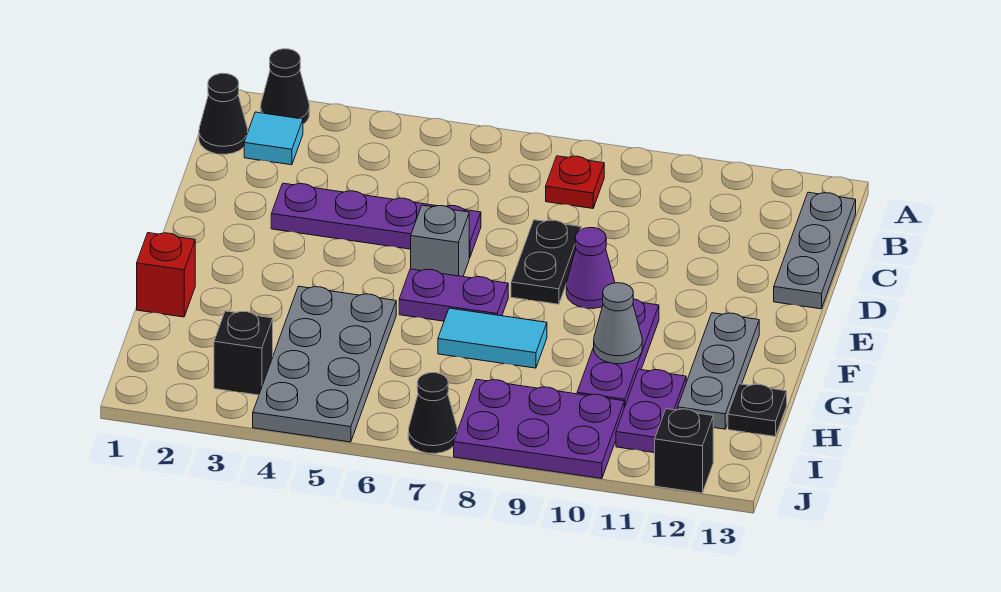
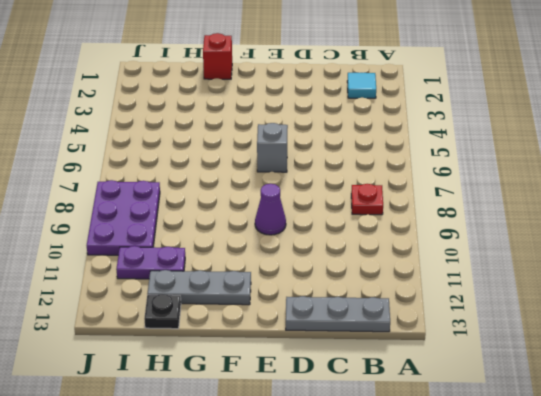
none -> black 1x1 cone [261,49,309,124]
none -> black 1x1 cone [199,73,248,154]
none -> purple 1x4 plate [271,183,481,258]

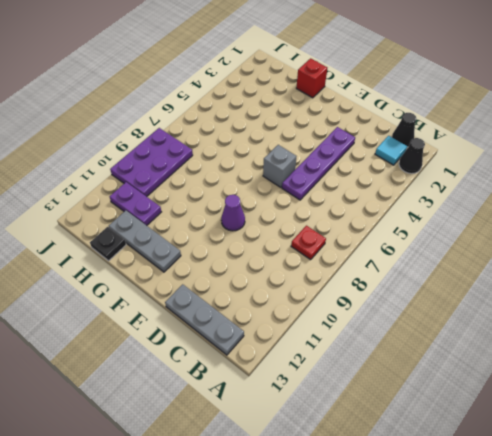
none -> black 1x2 plate [511,220,581,304]
none -> purple 1x2 plate [399,269,508,321]
none -> purple 1x3 plate [577,299,659,407]

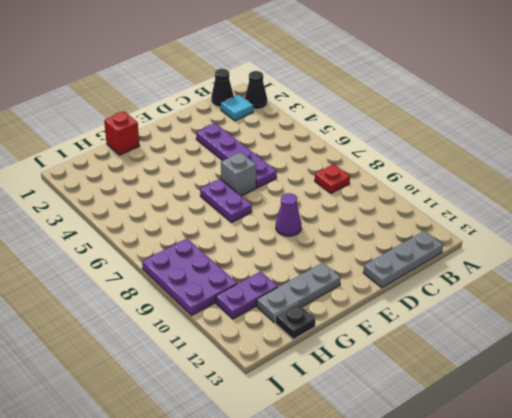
none -> black 1x2 plate [511,220,581,304]
none -> purple 1x3 plate [577,299,659,407]
none -> grey 2x4 plate [253,286,396,442]

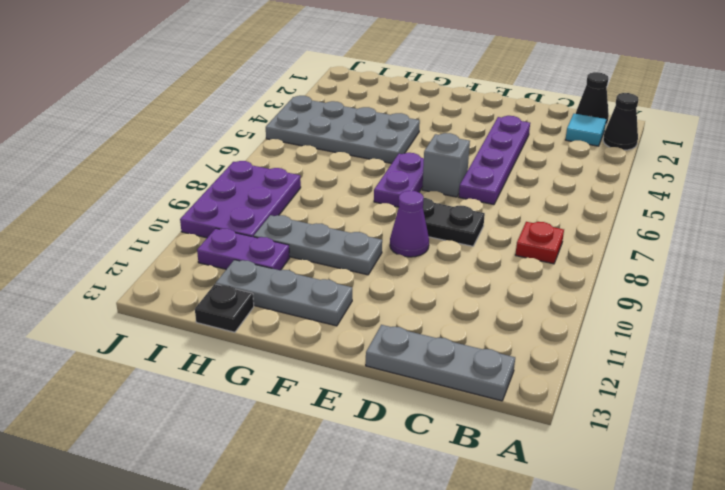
grey 1x3 plate [254,215,382,275] -> purple 1x3 plate [577,299,659,407]
none -> red 1x1 brick [137,233,195,317]
none -> cyan 1x2 tile [438,308,547,368]
none -> black 1x1 brick [214,311,273,395]

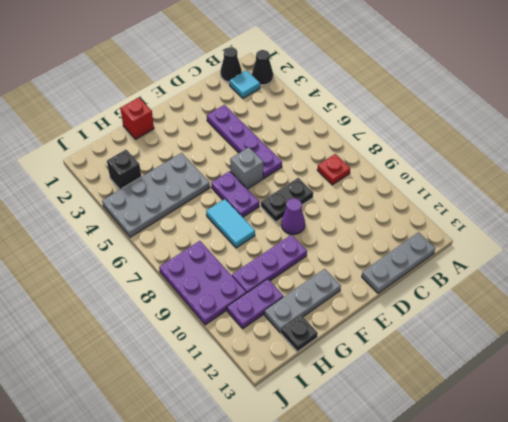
none -> black 1x1 cone [408,373,457,454]
none -> black 1x1 brick [655,409,713,493]
none -> grey 1x1 cone [594,283,642,364]

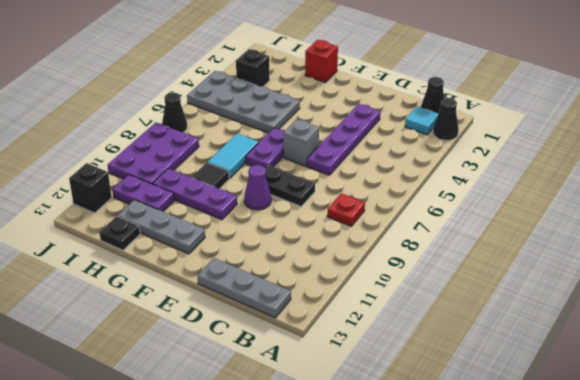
black 1x1 tile [192,162,229,189] -> none
none -> grey 1x1 cone [594,283,642,364]

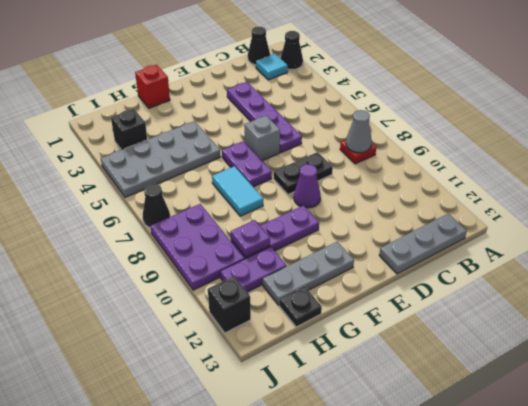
grey 1x1 cone [346,110,372,153] -> grey 1x1 cone moved to [594,283,642,364]
purple 1x1 plate [231,220,270,257] -> none

